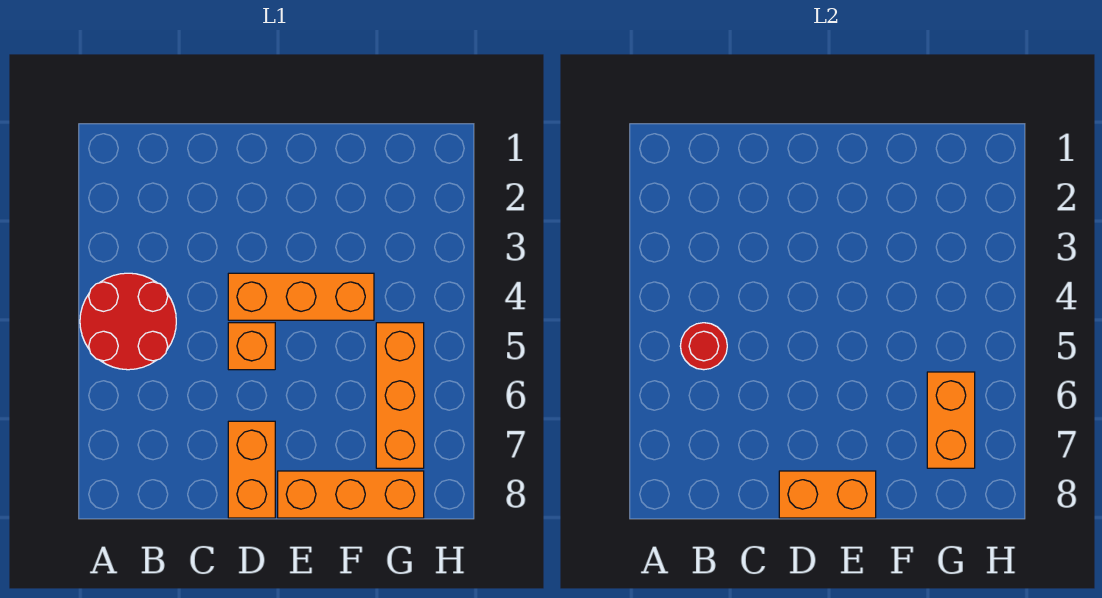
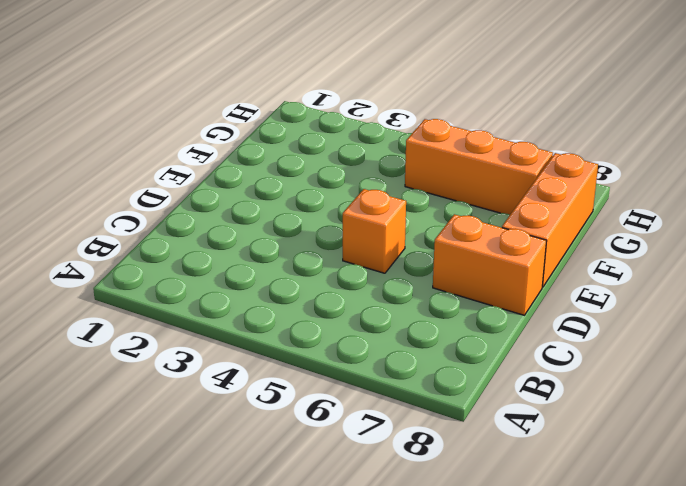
none -> red 2x2 round brick [80,273,176,370]
none -> orange 1x3 brick [228,273,374,320]

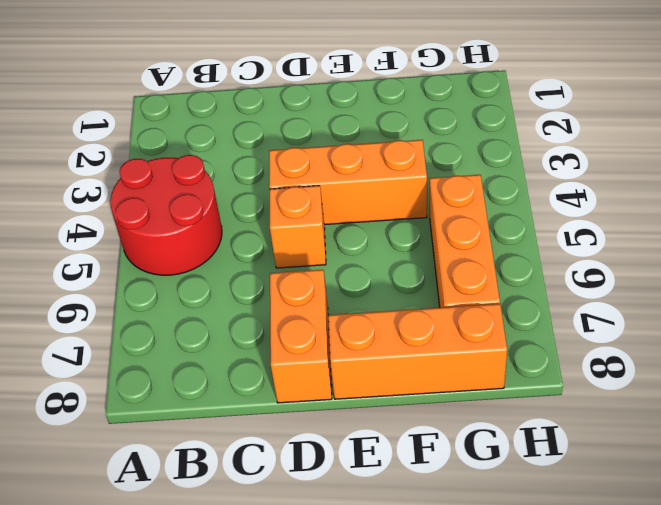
none -> red 1x1 round brick [680,323,727,370]
none -> orange 1x2 brick [779,471,876,518]

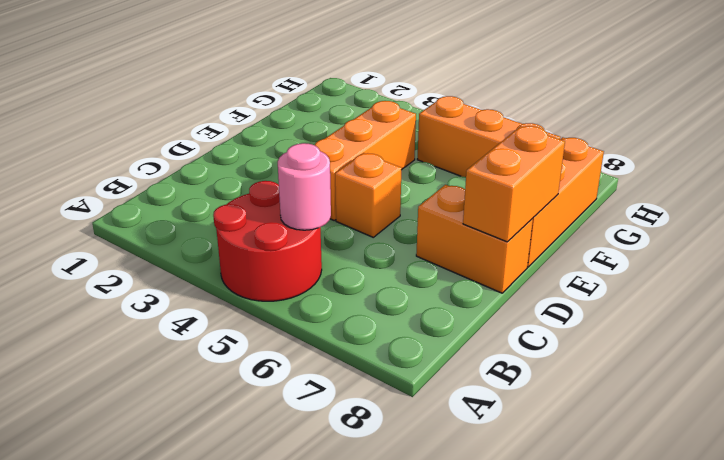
pink 1x1 round brick [278,143,331,230] -> red 1x1 round brick [680,323,727,370]
none -> orange 1x2 brick [927,372,975,468]

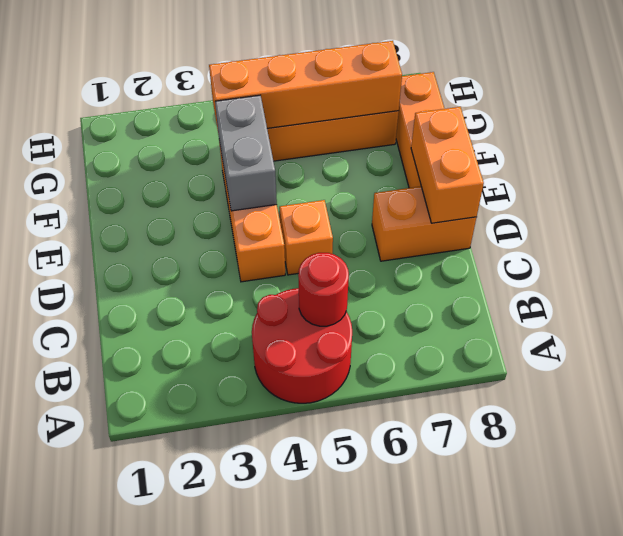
grey 1x2 brick [215,95,277,211] -> none
orange 1x4 brick [209,41,402,135] -> orange 1x2 brick [927,372,975,468]

